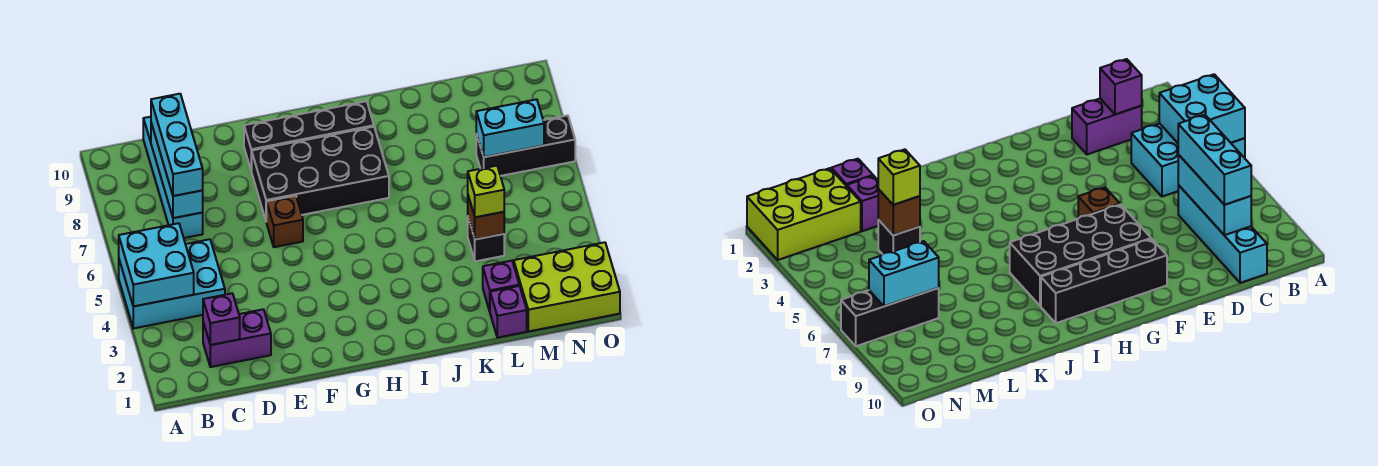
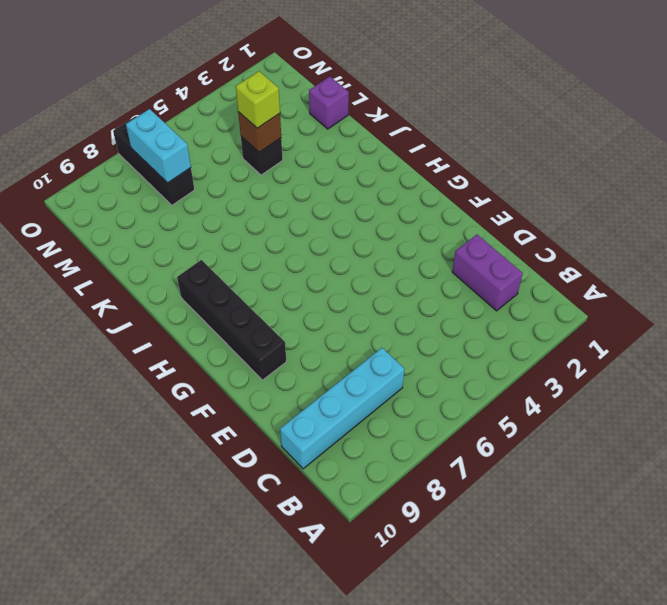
none -> cyan 2x3 brick [119,239,225,328]
none -> brown 1x1 brick [266,196,303,247]
none -> black 2x4 brick [252,127,389,220]

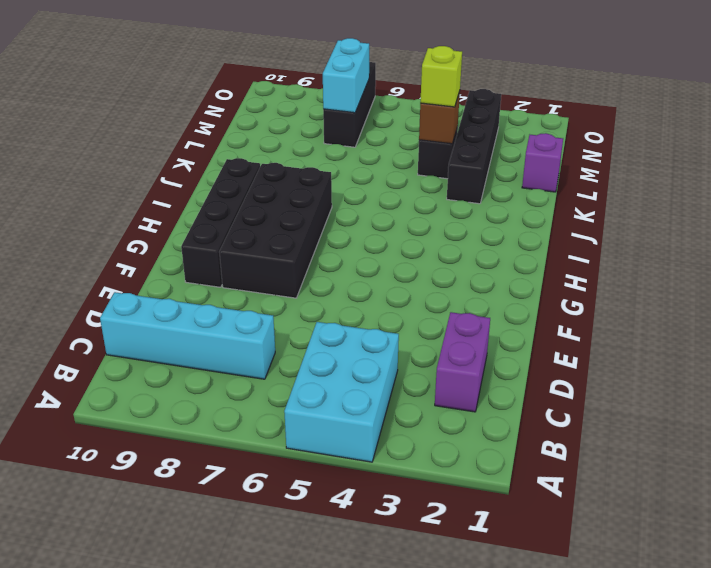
black 1x4 brick [447,89,501,204] -> none
none -> brown 1x1 brick [266,196,303,247]
none -> purple 1x1 brick [483,261,519,311]
none -> lime 2x3 brick [514,242,620,331]

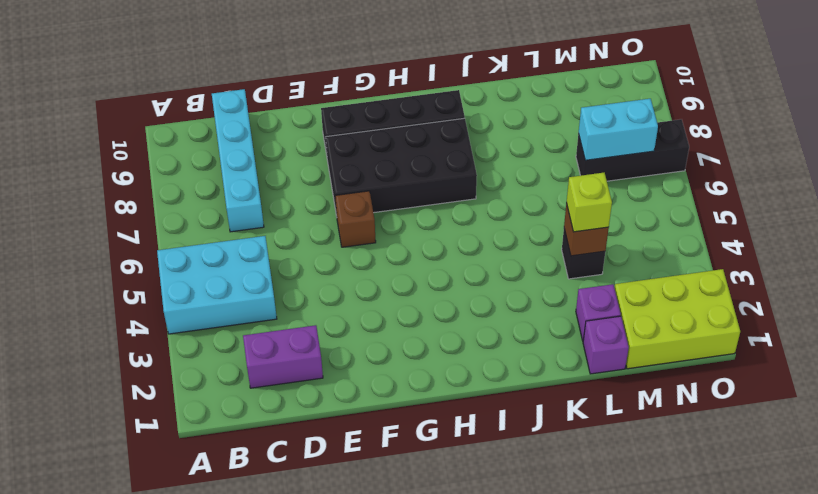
none -> cyan 2x2 brick [119,223,194,306]
none -> purple 1x1 brick [203,293,240,345]
none -> cyan 1x3 brick [151,123,203,218]

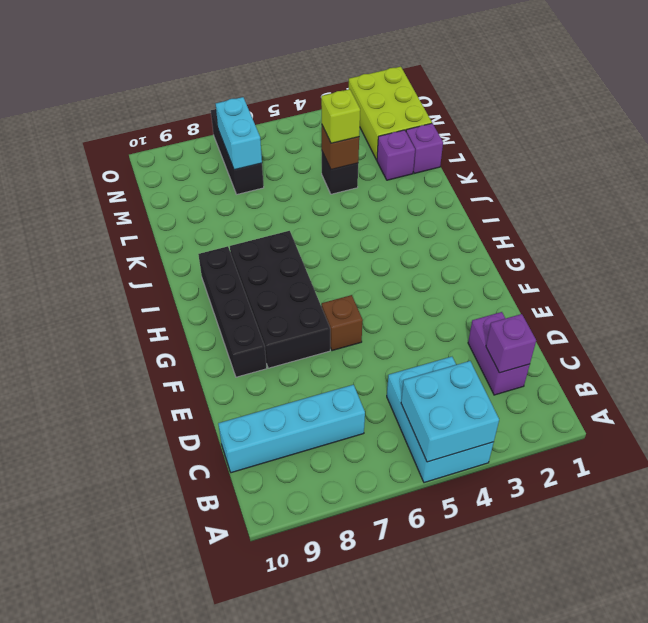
none -> cyan 1x3 brick [151,123,203,218]
none -> cyan 1x3 brick [151,94,203,196]

